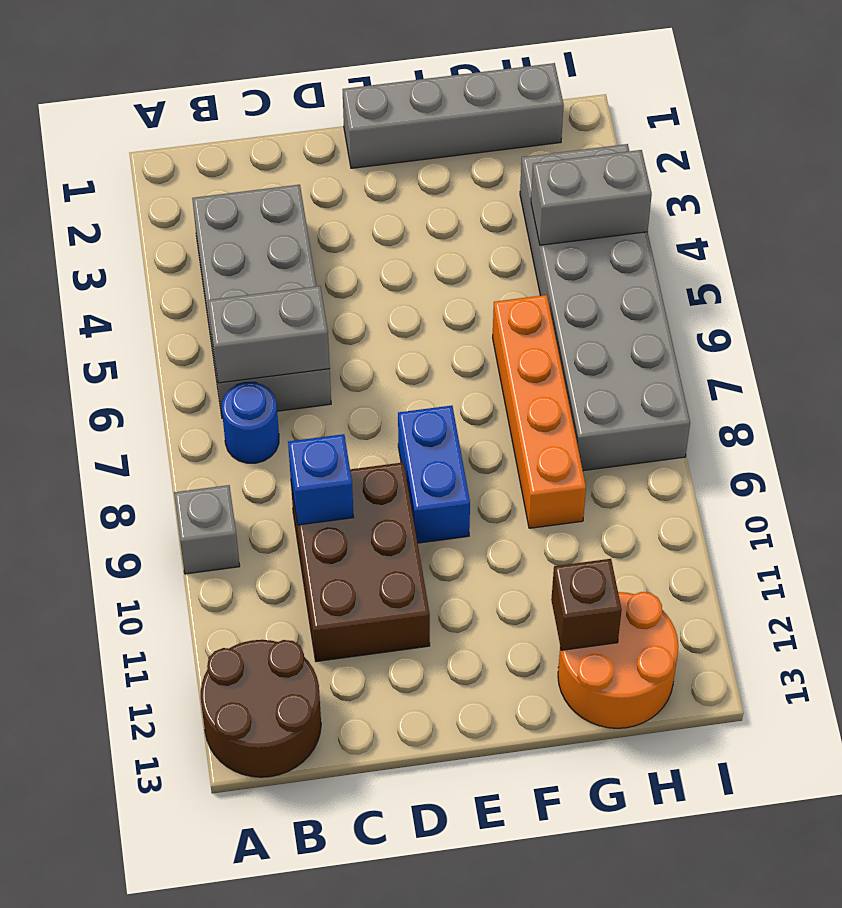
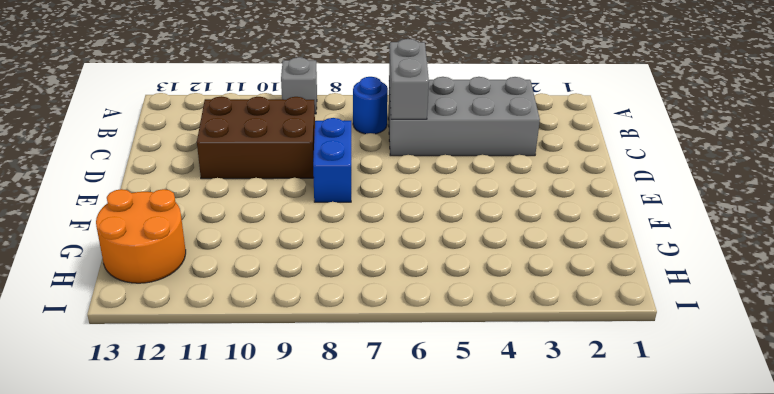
blue 1x2 brick [313,118,351,202] -> blue 1x2 brick turned to [398,406,470,543]
none -> brown 2x2 round brick [201,640,321,777]
none -> grey 1x4 brick [343,63,564,168]
none -> orange 1x4 brick [493,295,586,528]

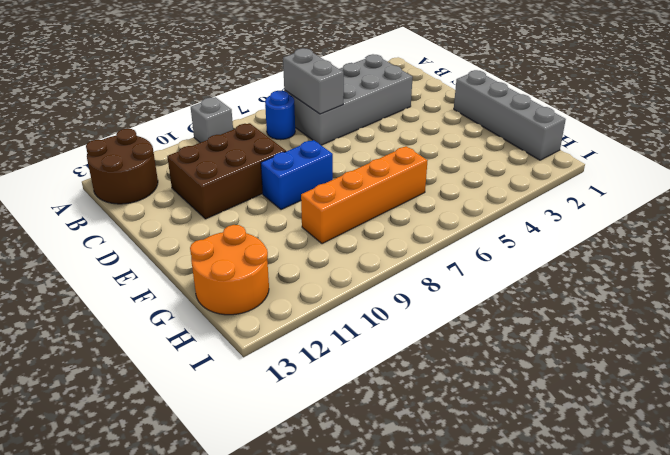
none -> grey 2x6 brick [520,144,690,471]
none -> blue 1x1 brick [288,434,353,525]
none -> brown 1x1 brick [551,559,622,650]

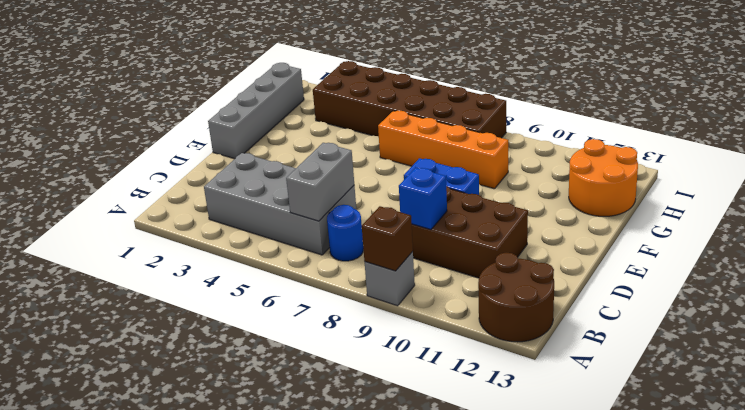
brown 1x1 brick [362,206,413,271] -> brown 1x1 brick moved to [551,559,622,650]
brown 2x6 brick [313,61,506,138] -> grey 2x6 brick [520,144,690,471]
none -> grey 1x2 brick [531,150,652,245]

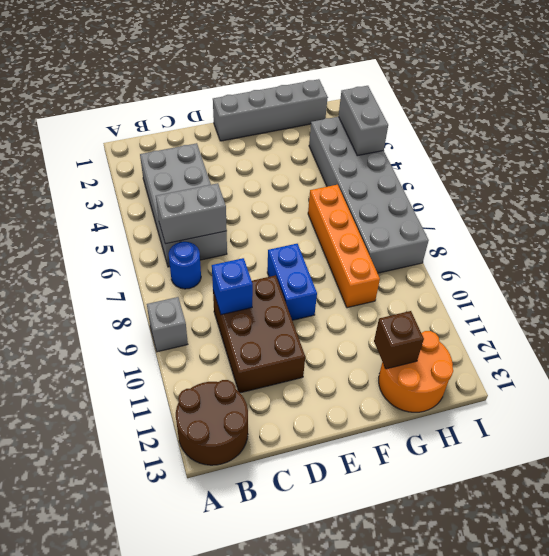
grey 1x2 brick [338,86,388,156] -> grey 1x2 brick turned to [531,150,652,245]

